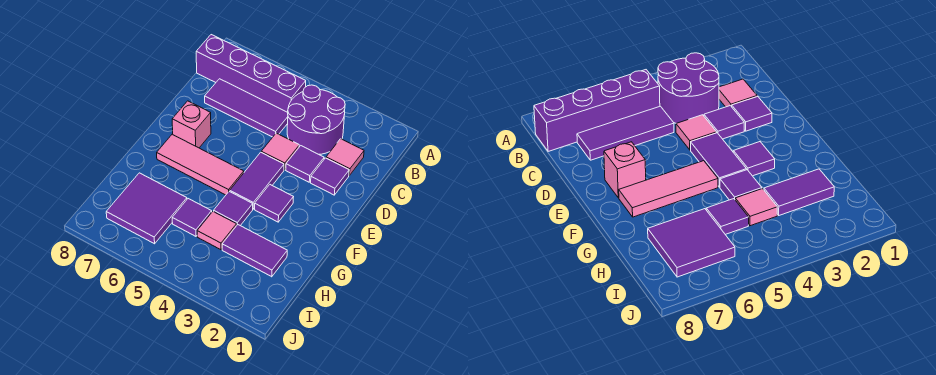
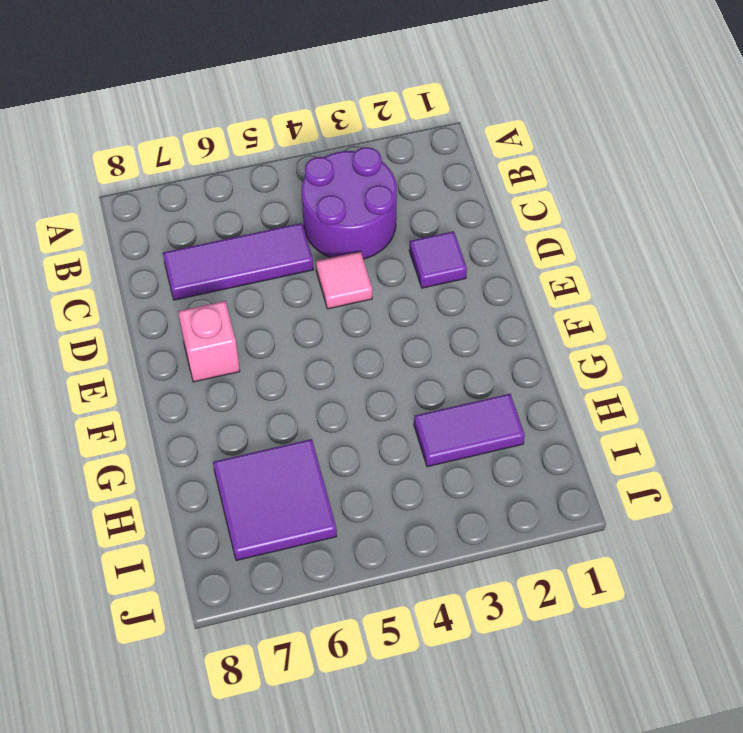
none -> purple 1x4 brick [196,35,306,112]
none -> pink 1x1 tile [326,139,364,175]
none -> purple 1x1 tile [286,146,324,182]

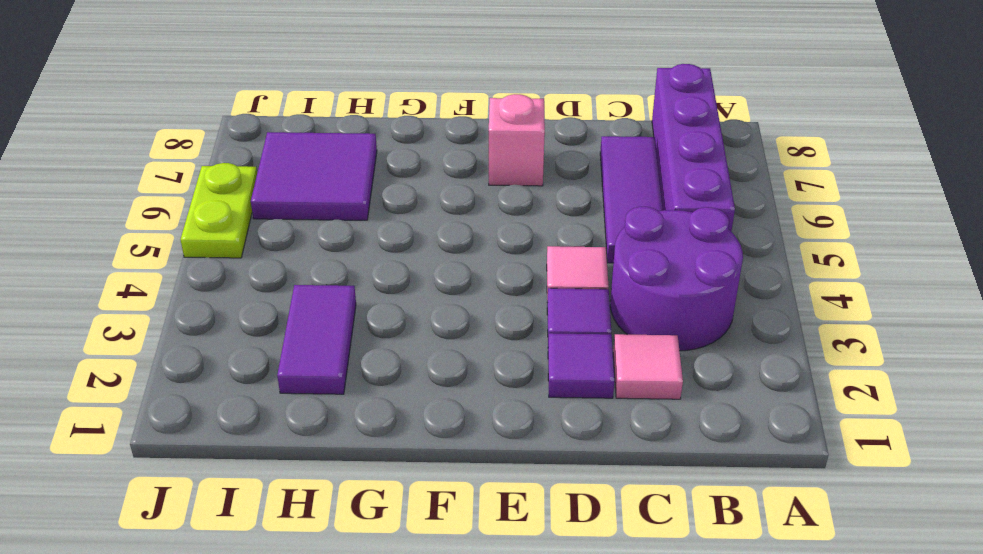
lime 1x2 plate [181,163,257,258] -> none
none -> purple 1x2 tile [230,152,284,209]
none -> purple 1x1 tile [255,185,293,222]
none -> pink 1x3 tile [157,134,244,195]

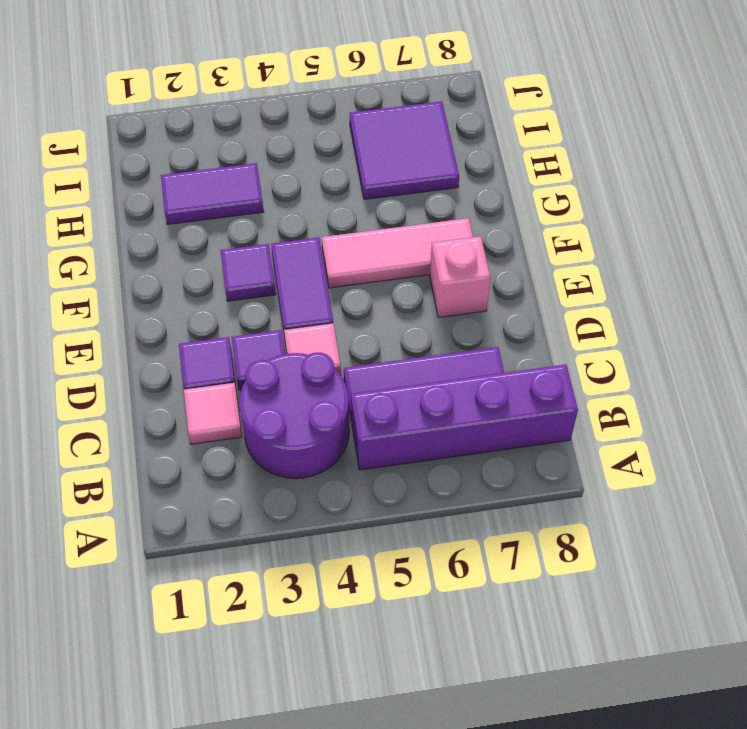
none -> purple 1x1 tile [214,191,253,226]
none -> pink 1x1 tile [197,211,237,250]
none -> purple 1x1 tile [172,199,212,236]

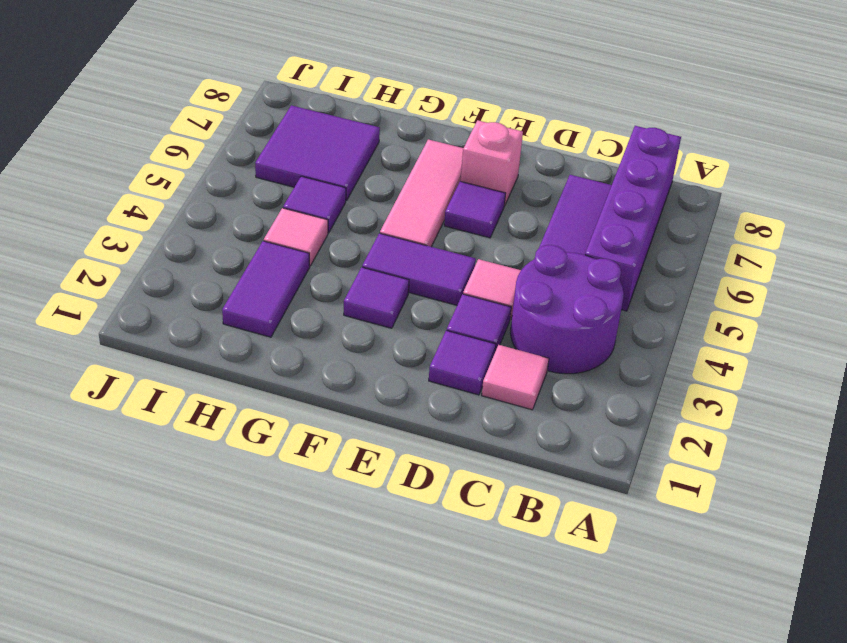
purple 1x1 tile [444,181,506,238] -> purple 1x1 tile moved to [214,191,253,226]

